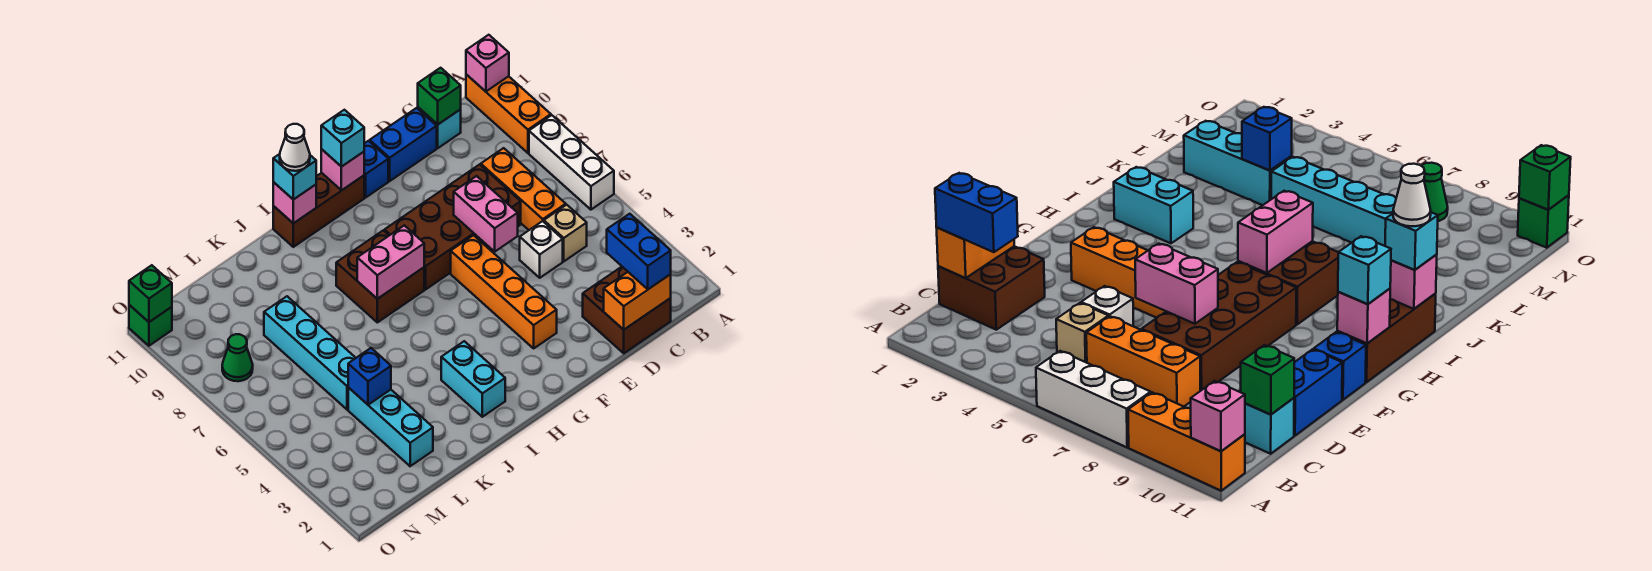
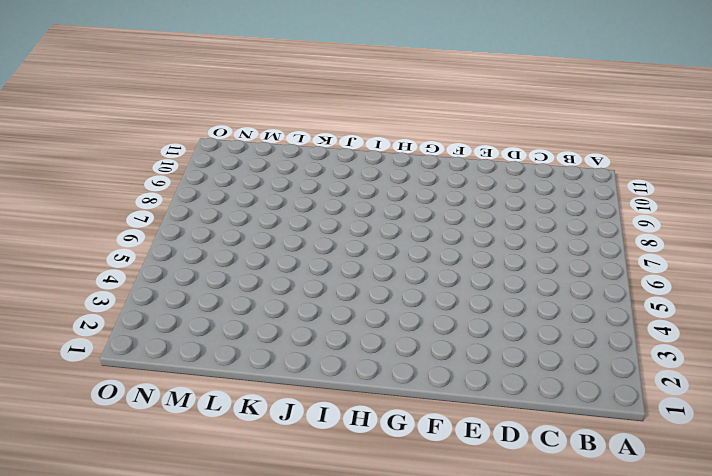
none -> white 1x3 brick [529,115,614,210]
none -> orange 1x3 brick [466,74,551,153]
none -> brown 2x2 brick [583,267,671,353]
none -> tan 1x1 brick [544,205,587,261]

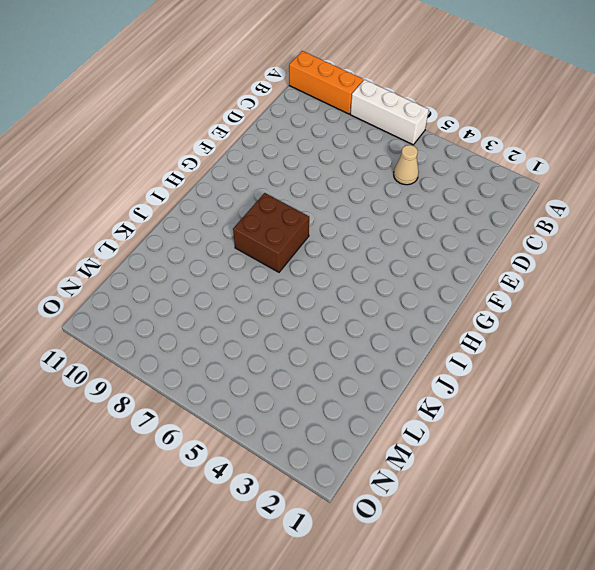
tan 1x1 cone [394,145,419,185] -> tan 1x1 brick [544,205,587,261]
none -> brown 2x2 brick [583,267,671,353]
none -> orange 1x3 brick [481,148,566,230]
none -> cyan 1x1 brick [418,107,461,148]
none -> white 1x1 brick [520,221,563,278]

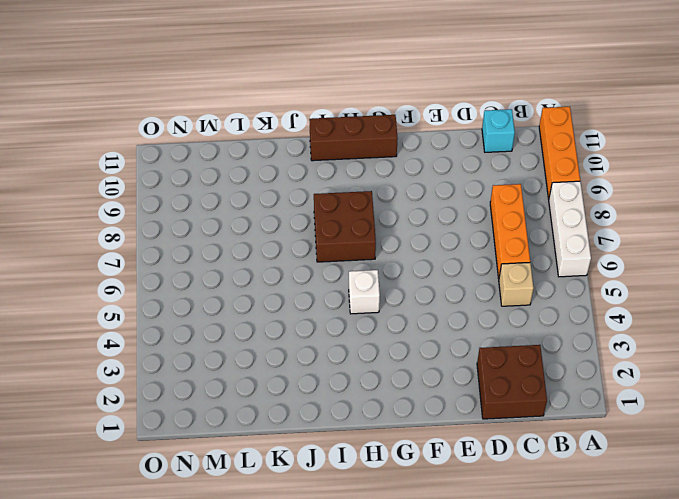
white 1x1 brick [349,270,380,314] -> white 1x1 brick moved to [520,221,563,278]
none -> brown 2x4 brick [385,165,521,290]
none -> blue 1x2 brick [370,108,437,181]
none -> orange 1x4 brick [451,235,557,348]
none -> blue 1x1 brick [364,141,388,198]

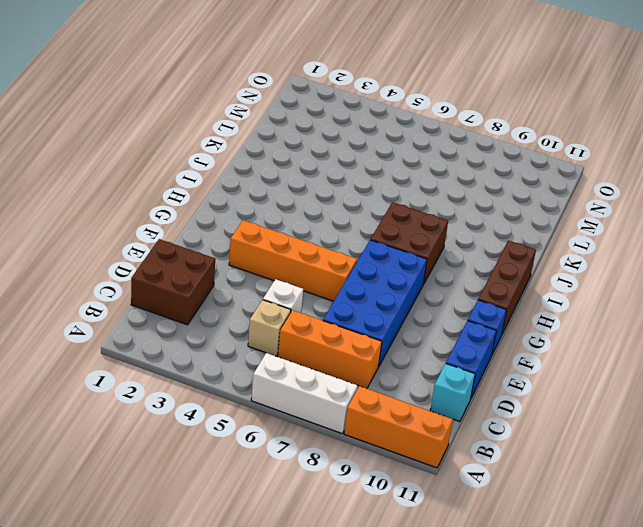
blue 2x4 brick [323,240,427,366] -> brown 2x4 brick [385,165,521,290]
none -> cyan 1x2 brick [441,341,505,417]
none -> cyan 1x3 brick [348,388,433,466]
none -> cyan 1x4 brick [264,296,355,410]
none -> green 1x1 cone [222,334,253,381]

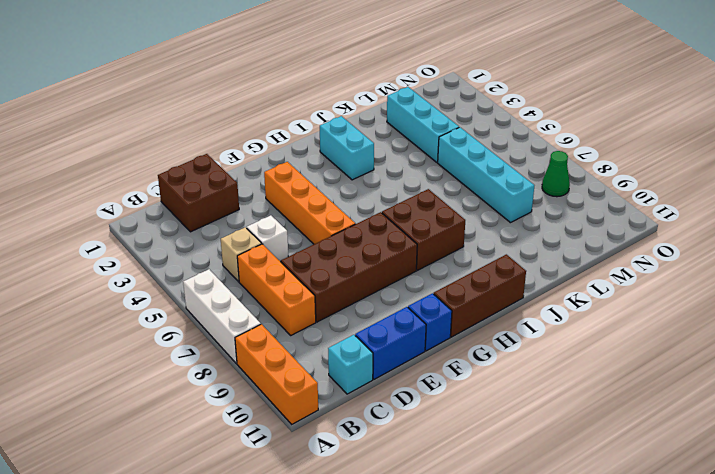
none -> green 1x1 brick [129,305,172,346]
none -> pink 1x1 brick [466,35,509,91]
none -> orange 1x2 brick [604,272,671,330]
none -> green 1x1 brick [418,68,461,124]

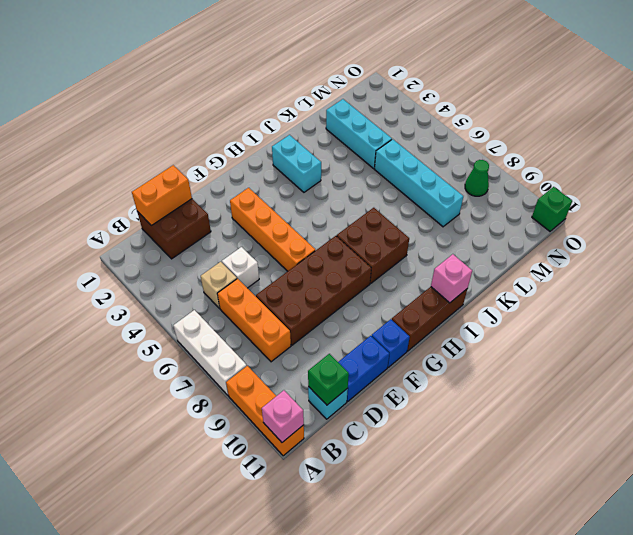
none -> pink 1x2 brick [454,176,518,252]
none -> pink 1x1 brick [321,149,364,191]
none -> pink 1x2 brick [357,225,424,299]
none -> blue 1x1 brick [348,348,391,405]

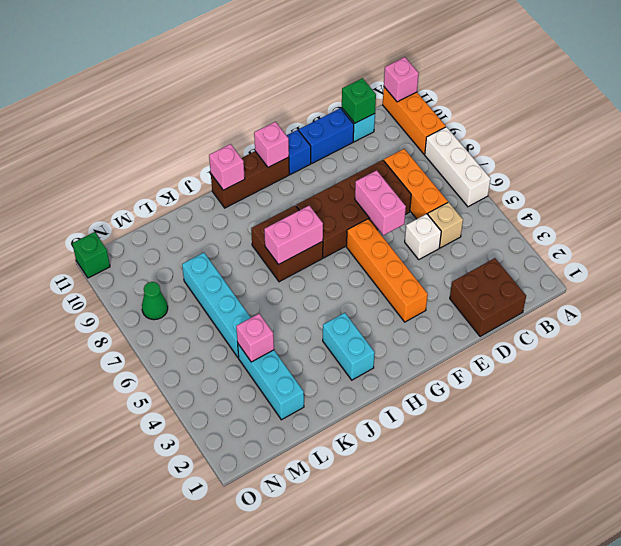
pink 1x1 brick [236,314,274,362] -> blue 1x1 brick [348,348,391,405]
none -> orange 1x2 brick [604,272,671,330]
none -> green 1x1 brick [129,265,172,322]
none -> blue 1x2 brick [607,214,671,289]
none -> cyan 1x1 brick [321,110,364,167]

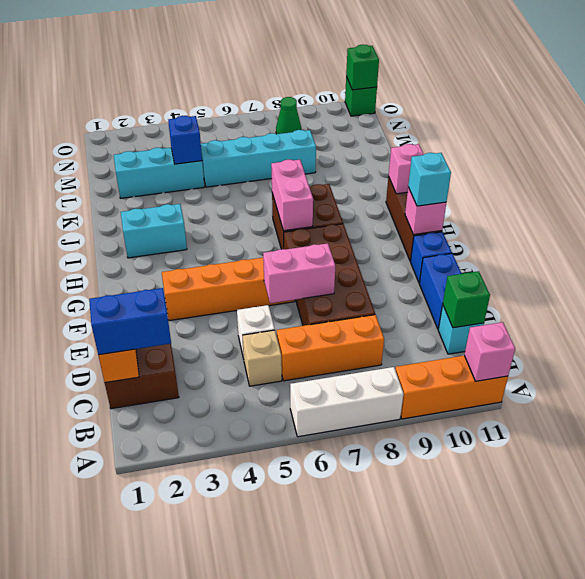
none -> cyan 1x1 brick [273,154,316,200]
none -> white 1x1 cone [280,124,310,171]

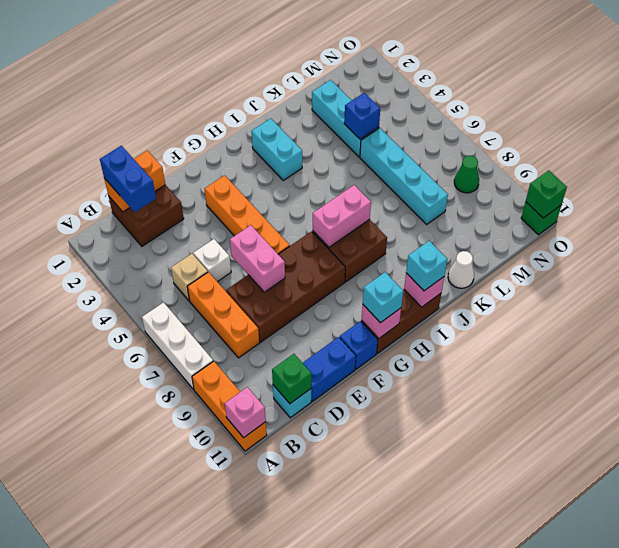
white 1x1 cone [448,251,474,288] -> white 1x1 cone moved to [280,124,310,171]

